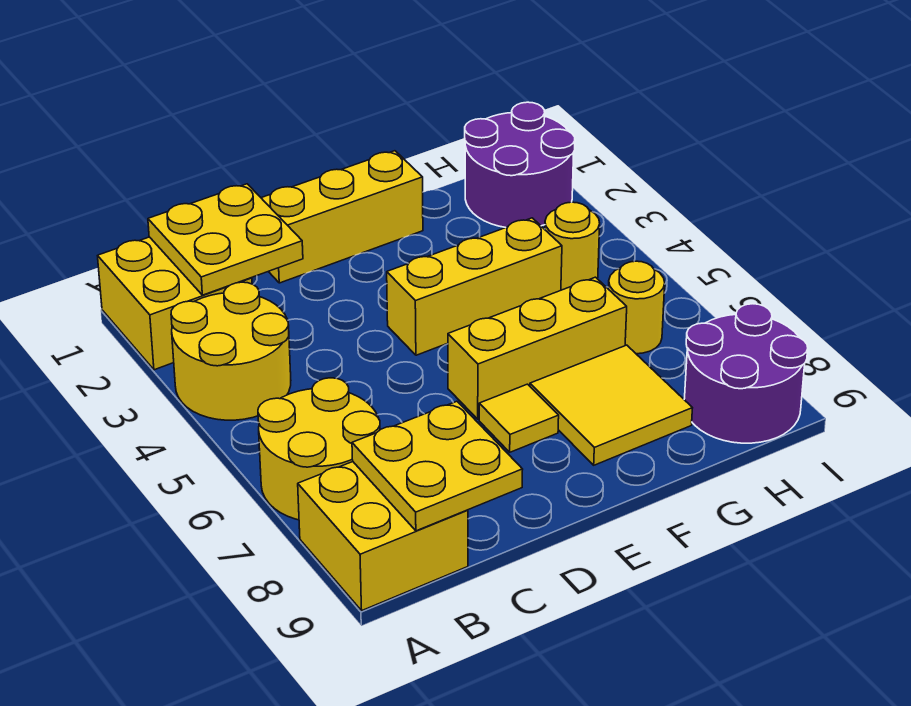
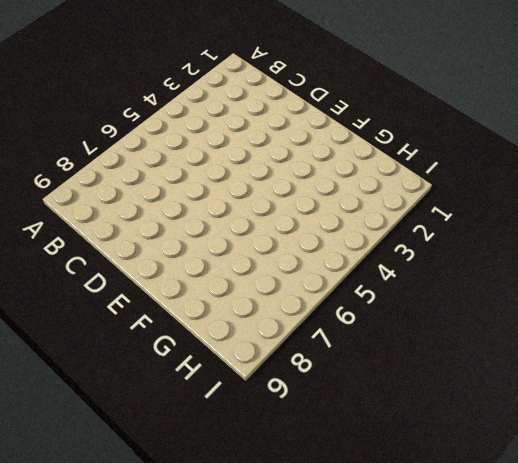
none -> yellow 2x2 brick [98,237,252,370]
none -> yellow 2x2 round brick [171,282,291,420]
none -> yellow 2x2 round brick [258,378,380,520]

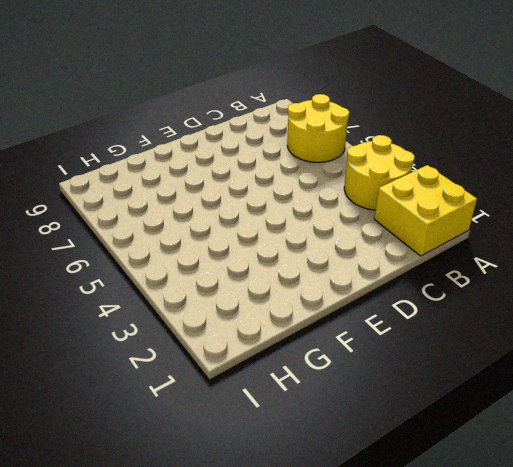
none -> yellow 2x2 brick [298,462,468,610]
none -> yellow 1x3 brick [262,151,423,283]
none -> yellow 1x3 brick [387,218,562,355]

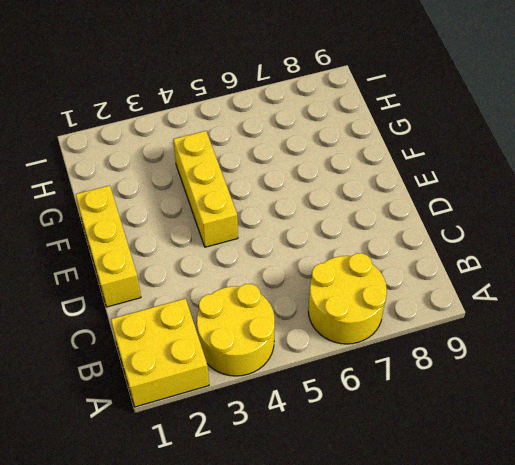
none -> yellow 2x2 brick [298,462,468,610]
none -> yellow 1x3 brick [448,277,627,419]
none -> yellow 1x1 tile [479,384,559,452]

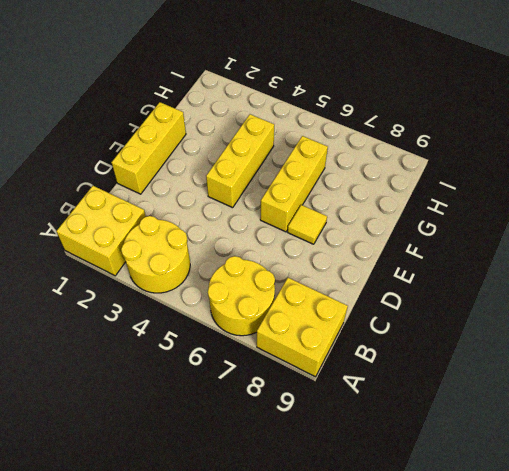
none -> yellow 2x2 tile [530,345,692,465]
none -> purple 2x2 round brick [465,102,575,228]
none -> yellow 1x1 round brick [545,202,600,290]

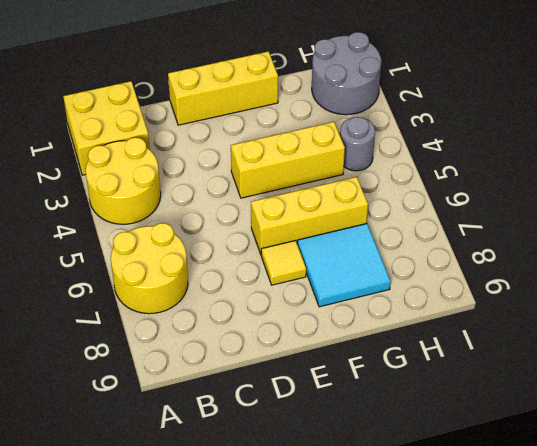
cyan 2x2 tile [297,224,391,307] -> yellow 2x2 tile [530,345,692,465]
grey 2x2 round brick [312,32,381,115] -> purple 2x2 round brick [465,102,575,228]
grey 1x1 round brick [340,117,375,171] -> yellow 1x1 round brick [545,202,600,290]
none -> yellow 2x2 brick [298,462,468,610]
none -> yellow 1x1 round brick [608,261,665,354]
none -> purple 2x2 round brick [684,304,808,443]

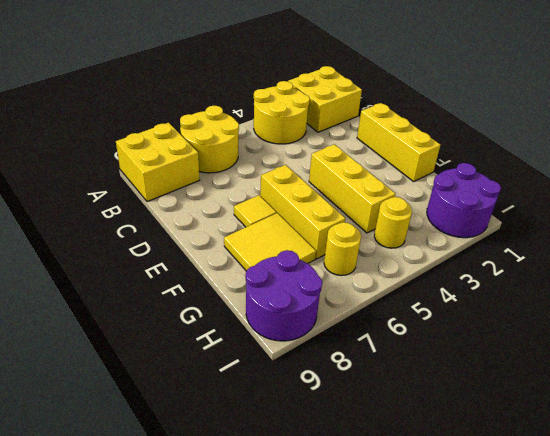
none -> yellow 2x2 plate [148,184,303,295]
none -> yellow 2x2 plate [352,401,523,531]

